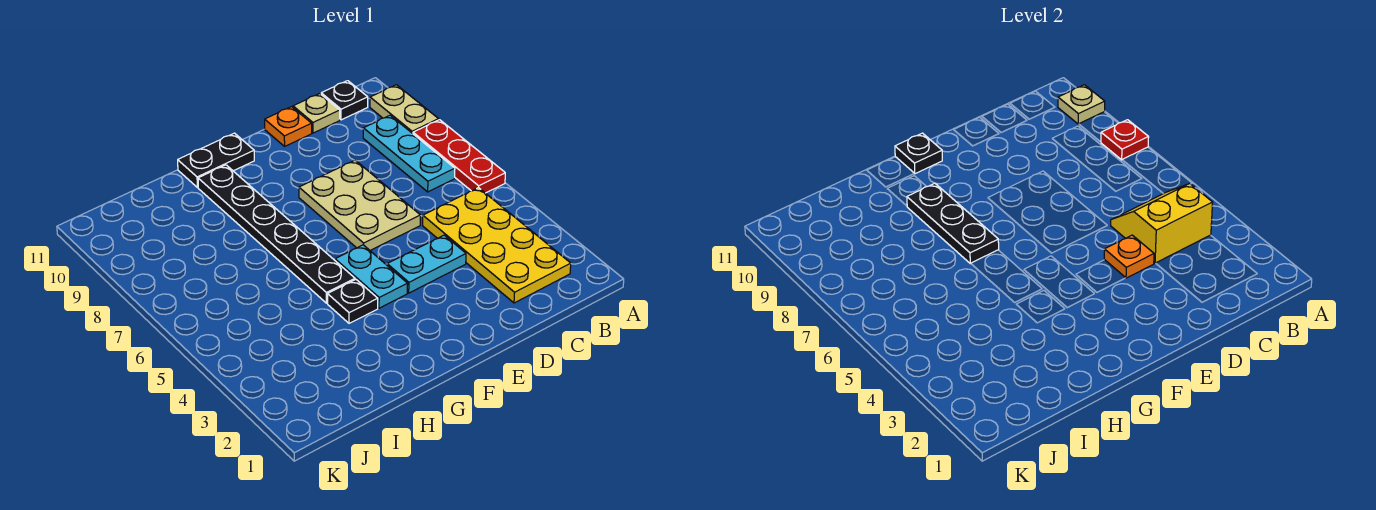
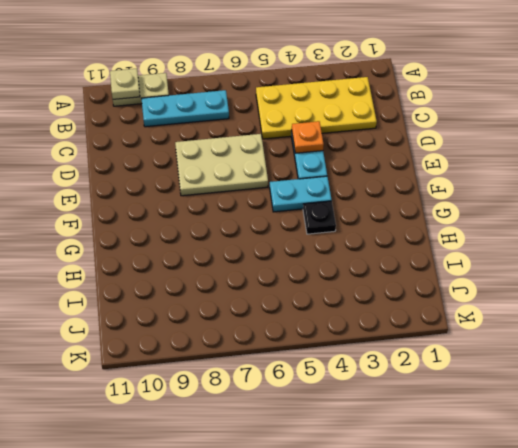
none -> red 1x3 plate [413,120,505,193]
none -> black 1x1 plate [321,81,368,120]
none -> tan 1x1 plate [293,94,340,133]

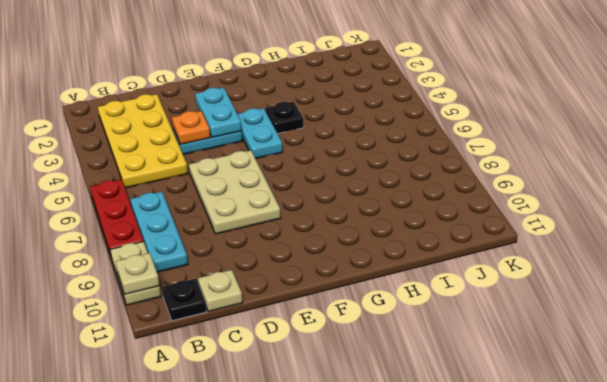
cyan 1x2 plate [195,88,242,137] -> none
none -> orange 1x1 plate [265,107,312,146]
none -> black 1x2 plate [178,133,254,187]
none -> black 1x6 plate [198,165,355,303]

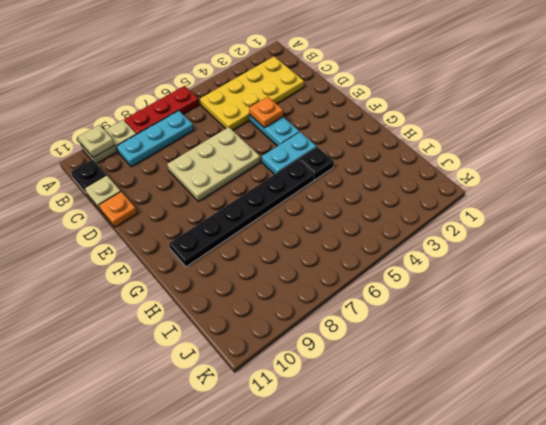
none -> black 1x2 plate [178,133,254,187]
none -> red 1x1 plate [1101,120,1149,160]
none -> yellow 2x2 slope [1111,184,1213,263]

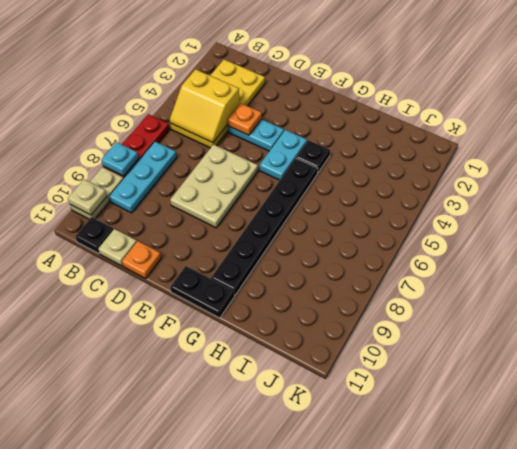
cyan 1x1 plate [102,142,139,176] -> red 1x1 plate [1101,120,1149,160]
none -> black 1x1 plate [895,133,942,174]
none -> black 1x3 plate [907,183,999,264]

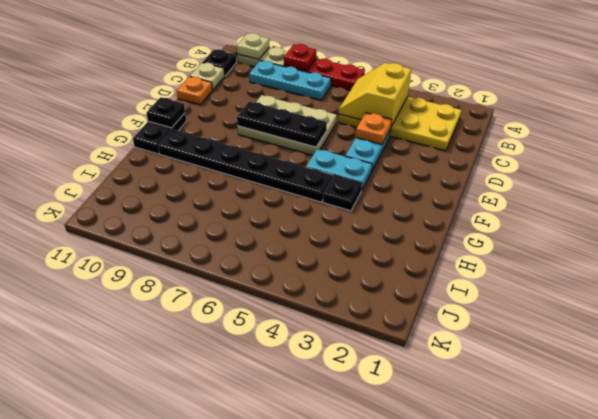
black 1x3 plate [237,102,327,147] -> black 1x3 plate moved to [907,183,999,264]

